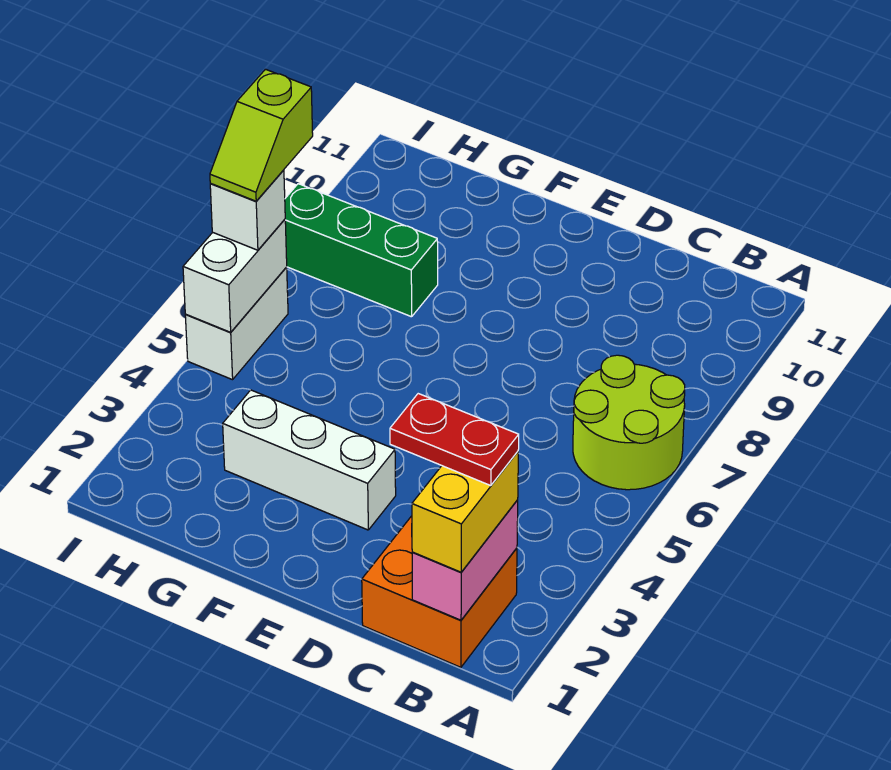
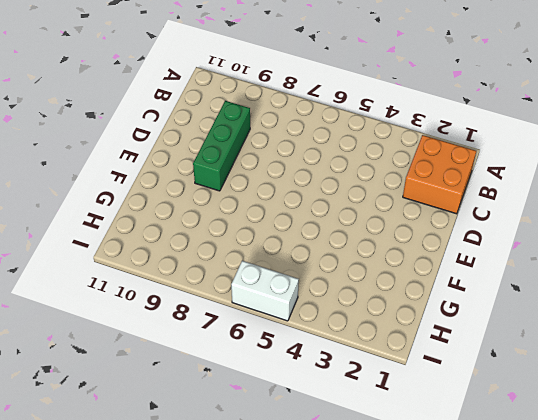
green 1x3 brick [193,101,250,191] -> green 1x3 brick moved to [285,184,438,317]
none -> lime 2x2 round brick [573,355,685,490]
none -> white 1x3 brick [223,390,396,530]

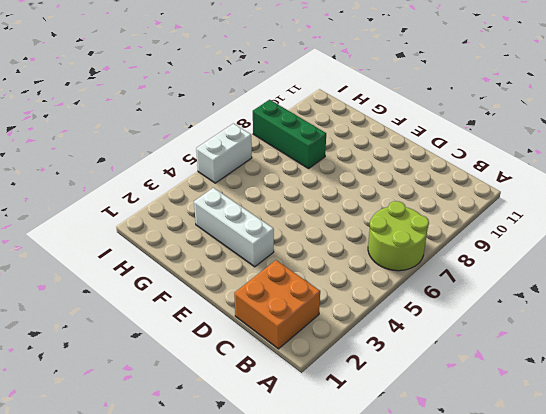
none -> pink 1x2 brick [412,500,518,620]
none -> white 1x2 brick [183,219,287,332]

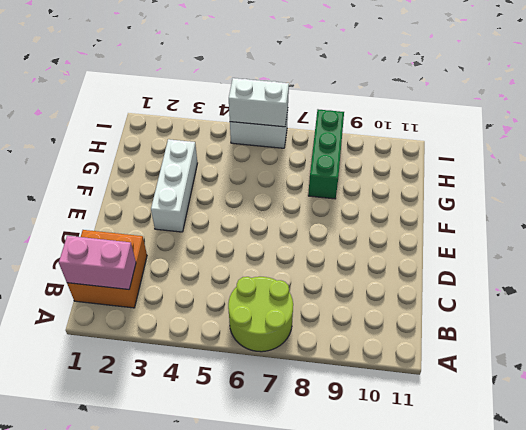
none -> yellow 1x2 brick [412,452,518,572]
none -> white 1x1 brick [210,170,285,250]

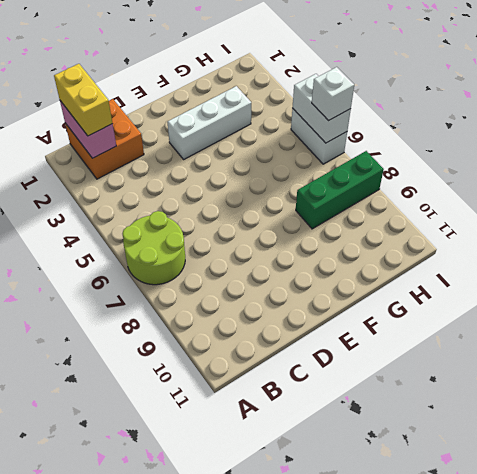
none -> red 1x2 plate [390,394,519,486]
none -> lime 1x2 slope [210,69,313,201]

